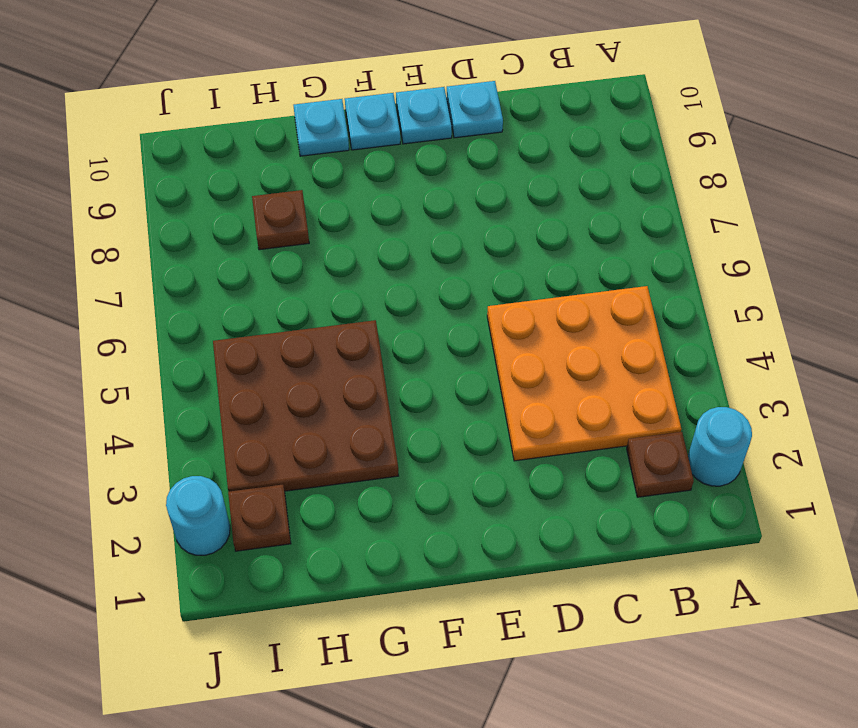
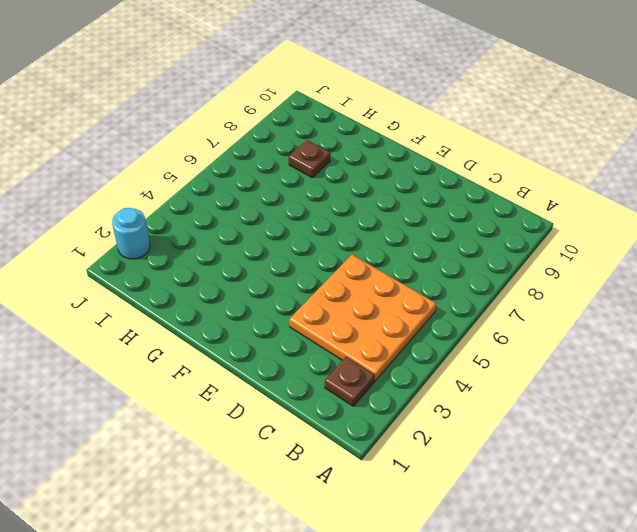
none -> cyan 1x1 round brick [688,407,752,486]
none -> cyan 1x1 plate [446,81,503,138]

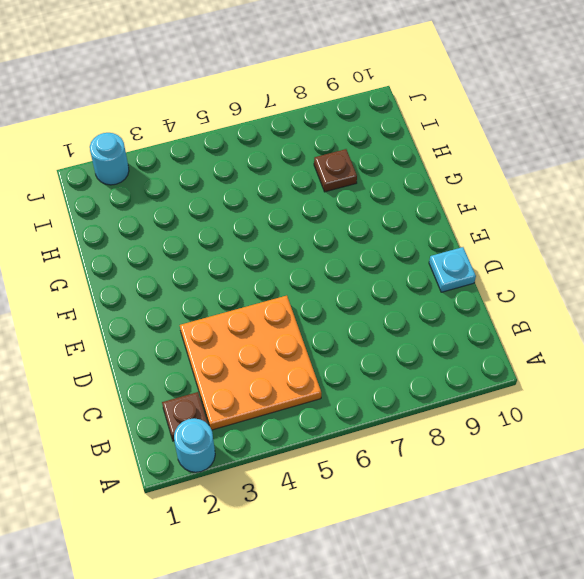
none -> cyan 1x1 plate [396,87,452,144]
none -> cyan 1x1 plate [345,93,400,150]

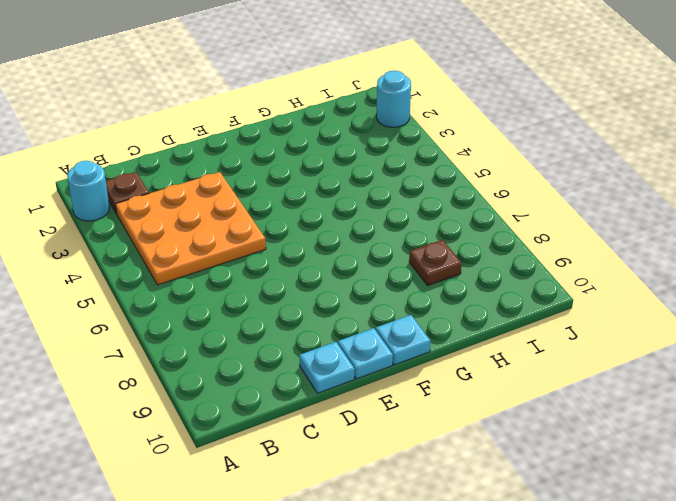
none -> brown 3x3 plate [213,320,398,492]
none -> cyan 1x1 plate [293,99,349,156]

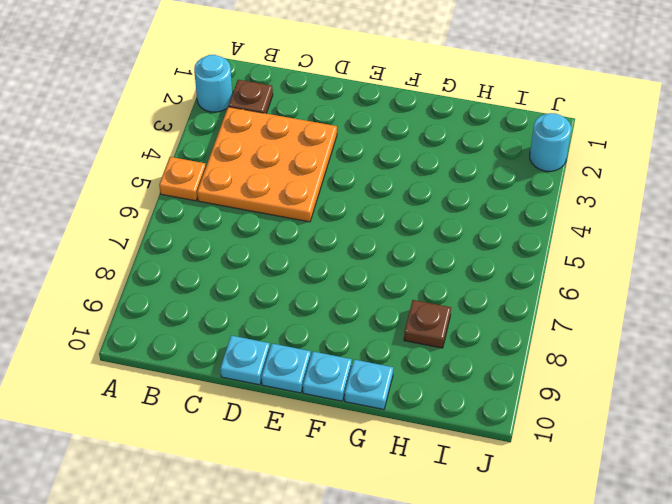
orange 1x1 plate [159,157,206,201] -> none
none -> brown 3x3 plate [213,320,398,492]
none -> brown 1x1 plate [228,485,291,551]

